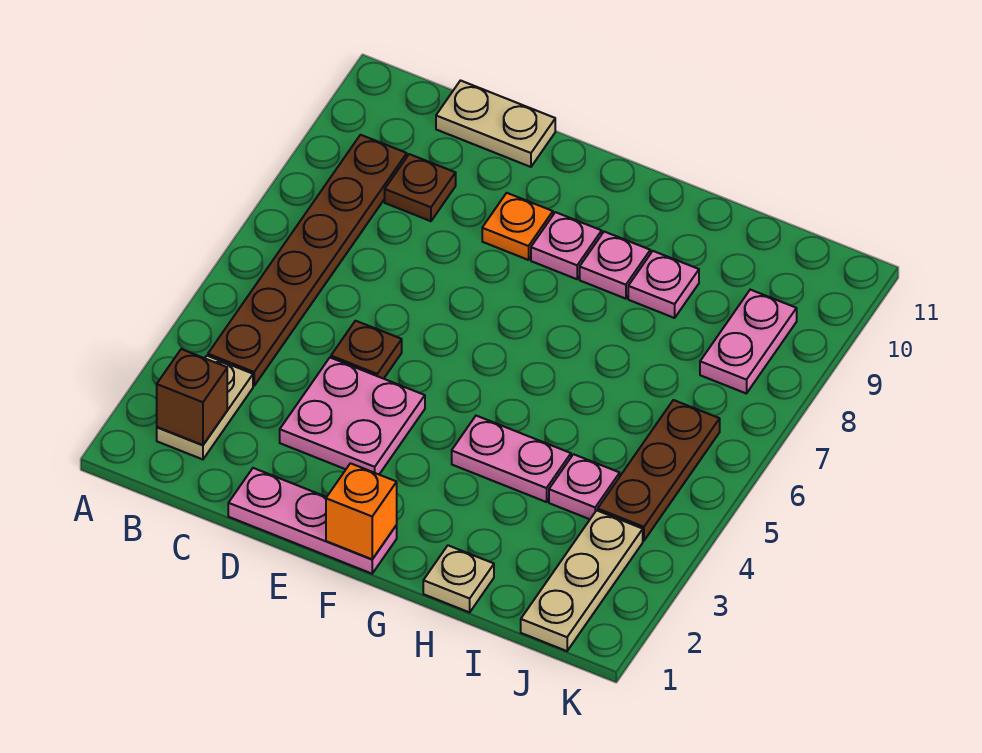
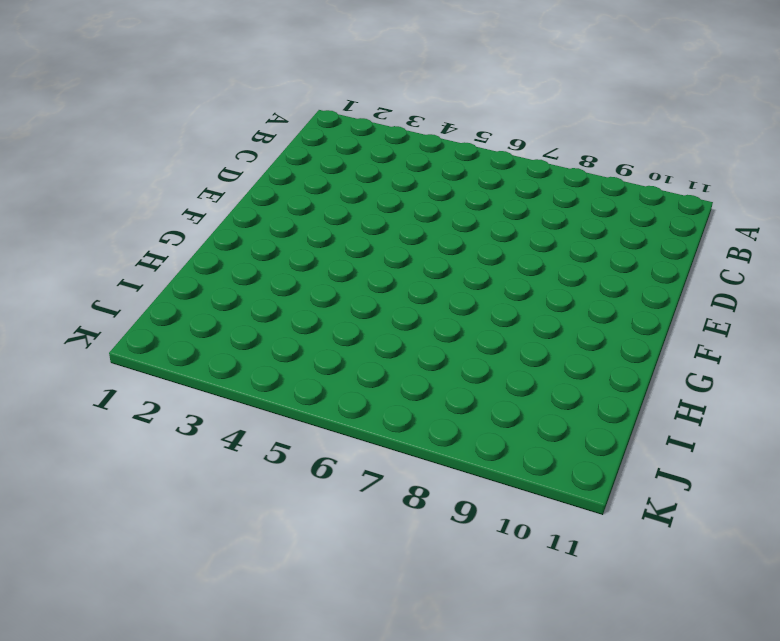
none -> tan 1x2 plate [157,356,253,459]
none -> brown 1x6 plate [208,135,407,386]
none -> brown 1x1 plate [385,154,456,221]

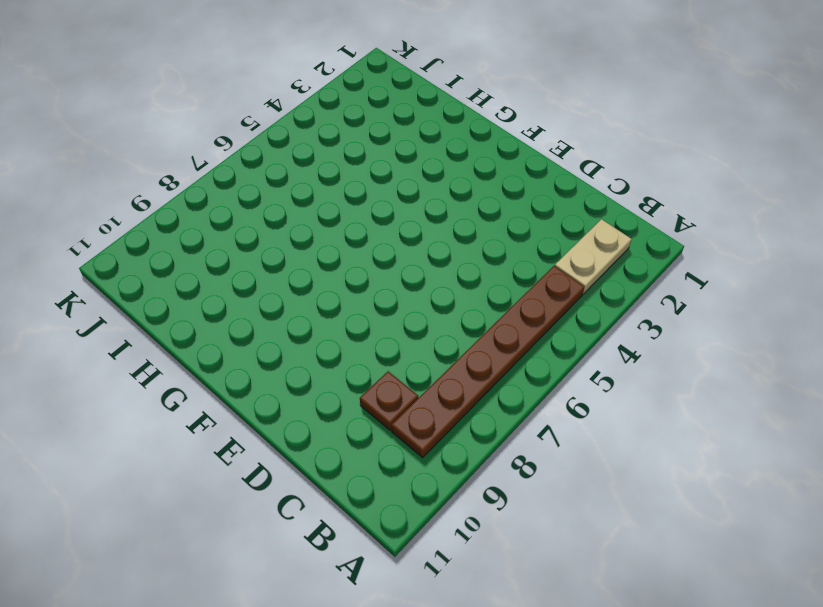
none -> tan 1x2 plate [436,81,555,167]
none -> pink 1x3 plate [228,468,397,574]
none -> pink 2x2 plate [280,358,425,474]

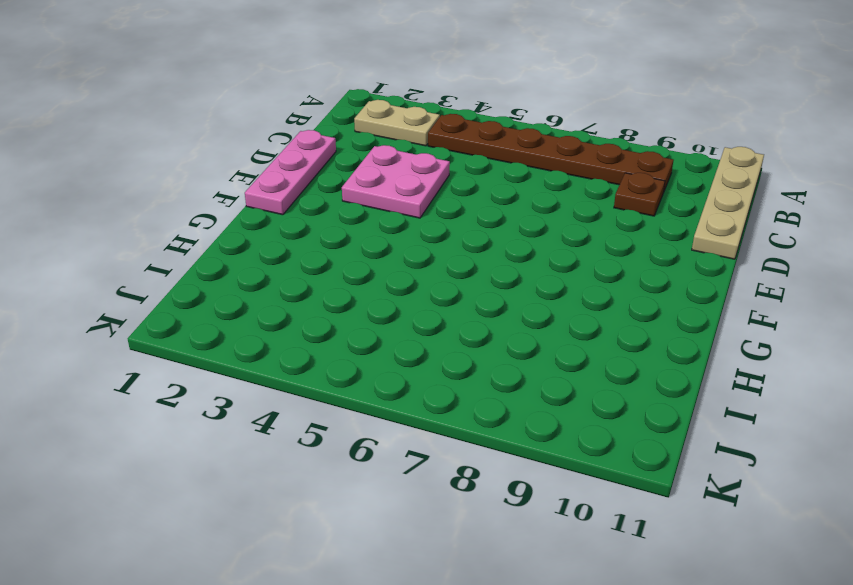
tan 1x4 plate [692,147,764,259] -> tan 1x2 plate [436,81,555,167]
none -> brown 1x1 plate [331,321,402,379]
none -> orange 1x1 plate [482,193,553,260]
none -> pink 1x1 plate [531,212,602,279]

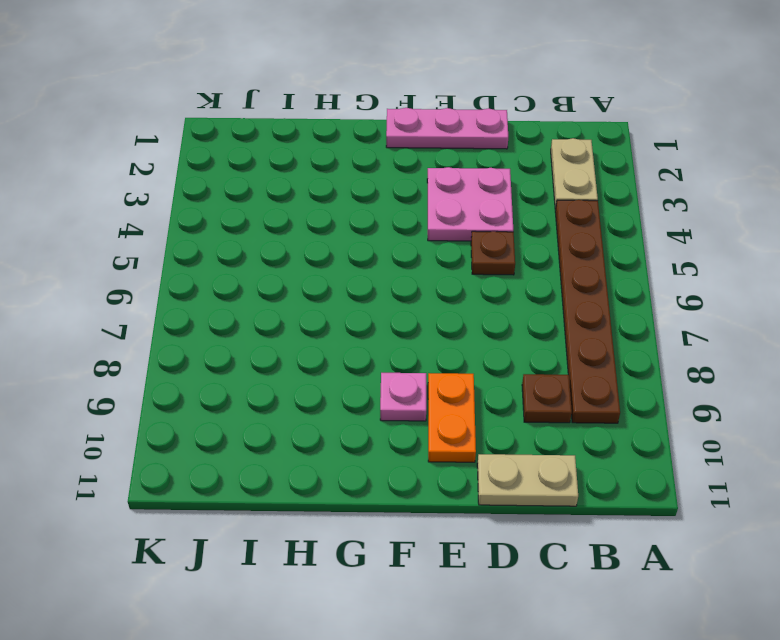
orange 1x2 plate [428,373,476,462] -> orange 1x1 plate [482,193,553,260]
none -> pink 1x2 plate [452,416,571,502]
none -> pink 1x1 plate [580,232,650,299]
none -> tan 1x1 plate [423,545,494,612]

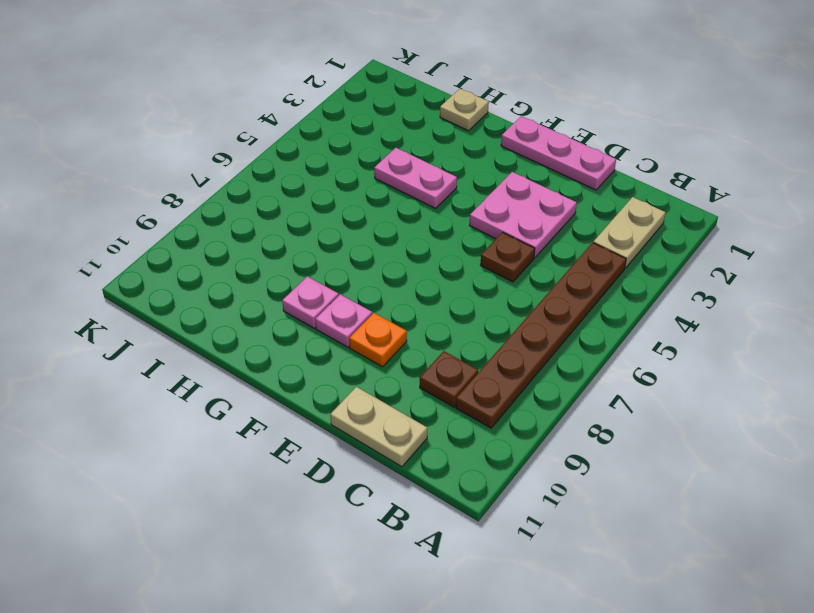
none -> pink 1x1 plate [628,251,699,318]
none -> pink 1x1 plate [549,454,620,519]
none -> tan 1x3 plate [521,510,643,651]

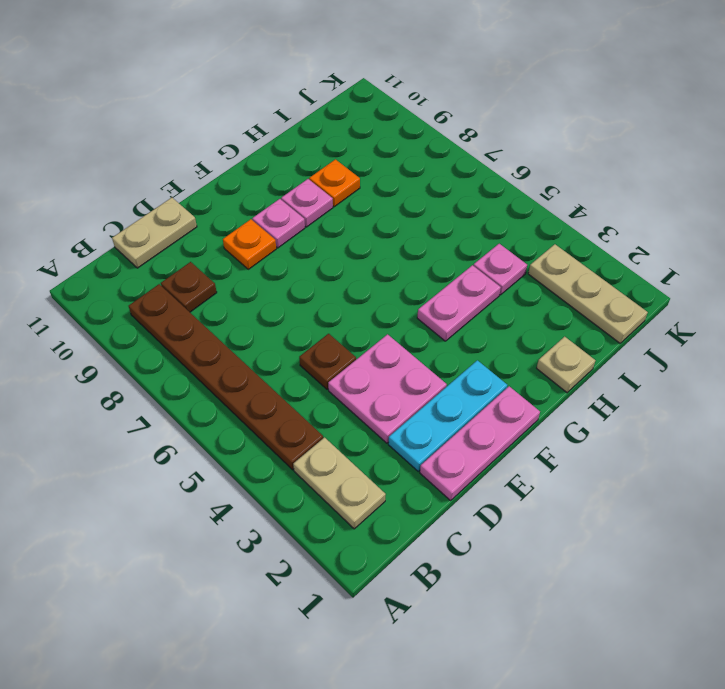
cyan 1x3 plate [388,360,507,471] -> none
orange 1x1 plate [309,159,360,207] -> pink 1x1 plate [628,251,699,318]
none -> brown 1x3 plate [598,400,720,541]
none -> pink 1x2 plate [700,290,797,394]
none -> brown 1x1 brick [157,349,227,445]

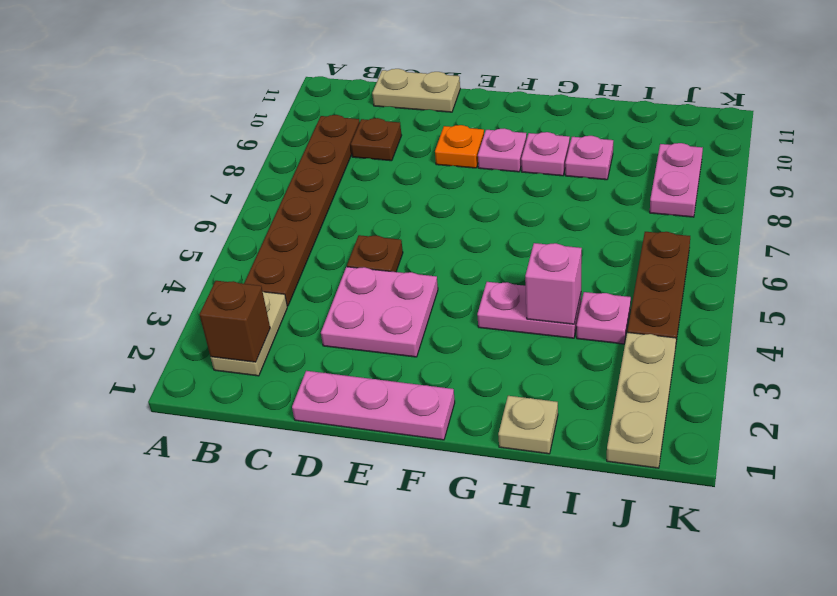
pink 1x1 brick [525,243,582,324] -> none
none -> orange 1x1 brick [326,463,397,559]

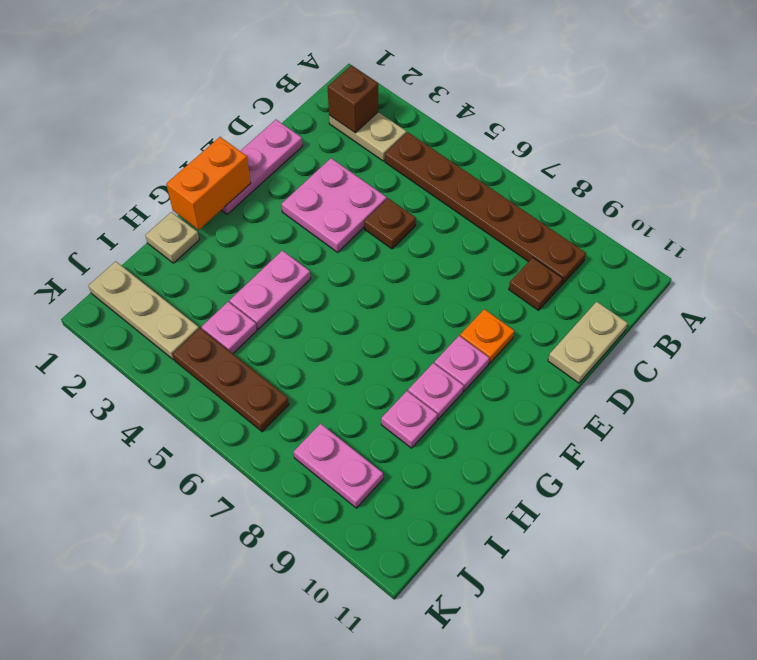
orange 1x2 brick [166,137,251,230] -> orange 1x1 brick [326,463,397,559]

